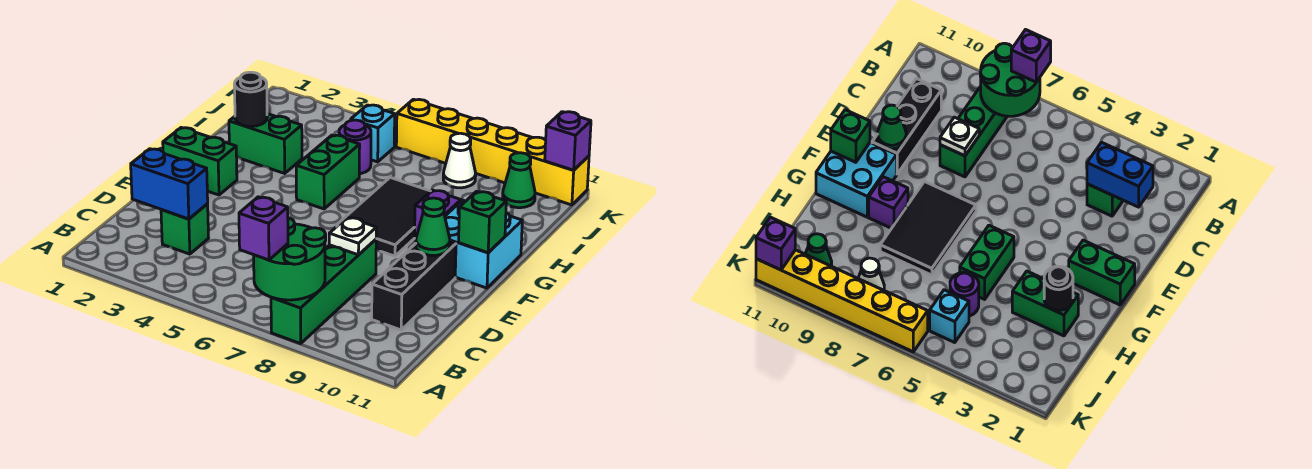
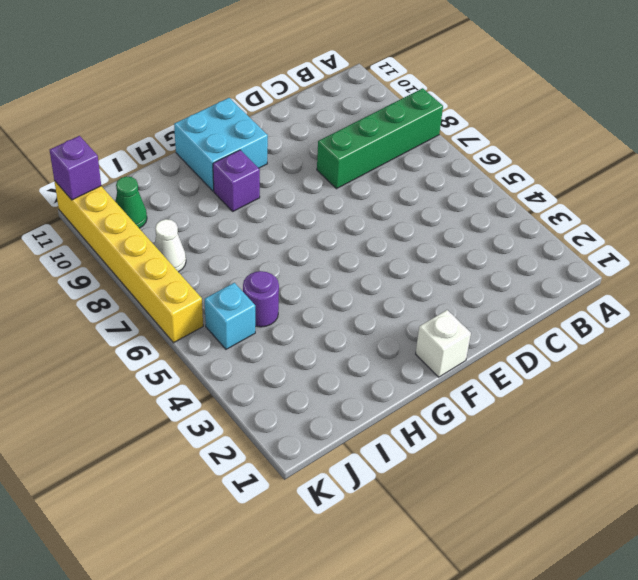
white 1x1 brick [416,310,471,377] -> green 1x2 brick [163,128,237,195]
none -> green 1x1 brick [161,204,209,254]
none -> black 1x3 brick [372,241,456,330]
none -> black 2x3 tile [337,178,430,256]

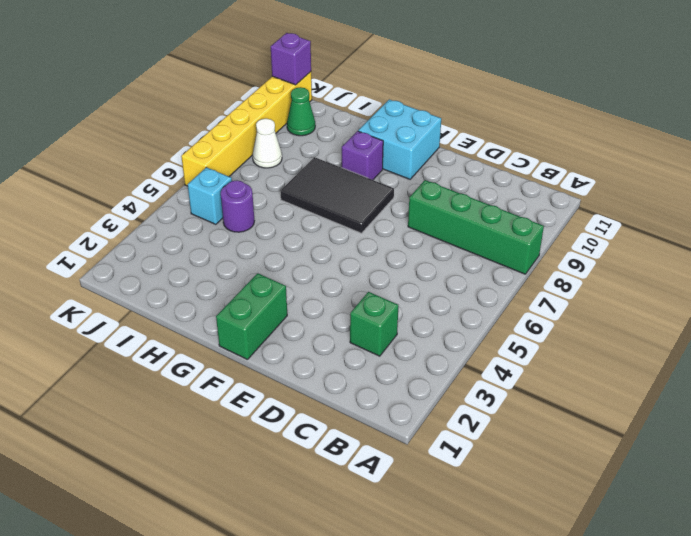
none -> black 1x3 brick [372,241,456,330]
none -> green 1x2 brick [296,135,360,209]
none -> green 1x2 brick [229,114,302,173]

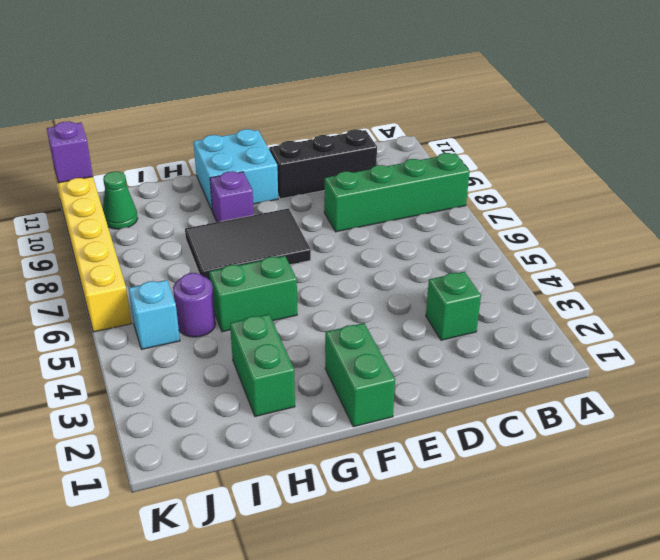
none -> white 1x1 cone [443,133,476,188]
none -> green 2x2 round brick [254,218,326,300]
none -> blue 1x2 brick [131,149,208,219]

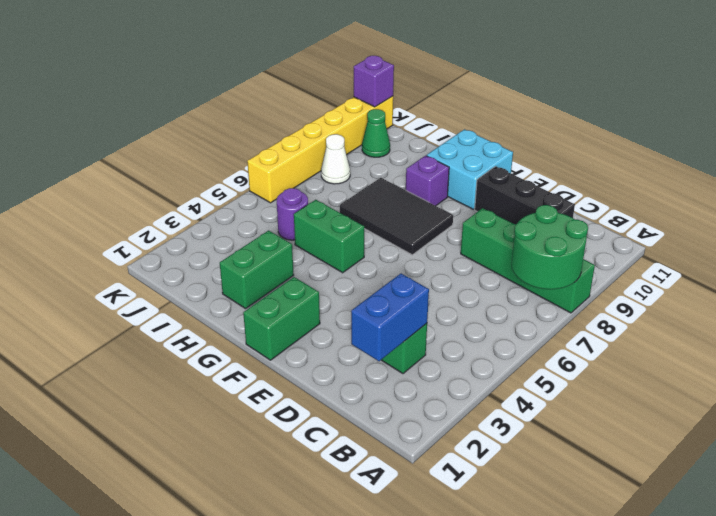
none -> cyan 1x1 brick [351,105,395,162]
none -> white 1x1 plate [329,217,376,255]
none -> green 1x1 cone [416,198,450,256]

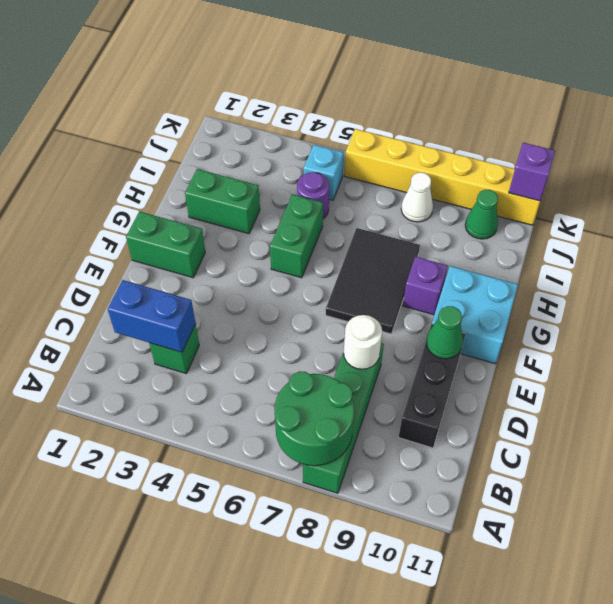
white 1x1 round brick [344,315,382,369] -> white 1x1 plate [329,217,376,255]
none -> green 1x1 brick [459,191,506,253]
none -> black 1x1 round brick [234,72,267,126]
none -> purple 1x1 brick [239,197,288,260]

